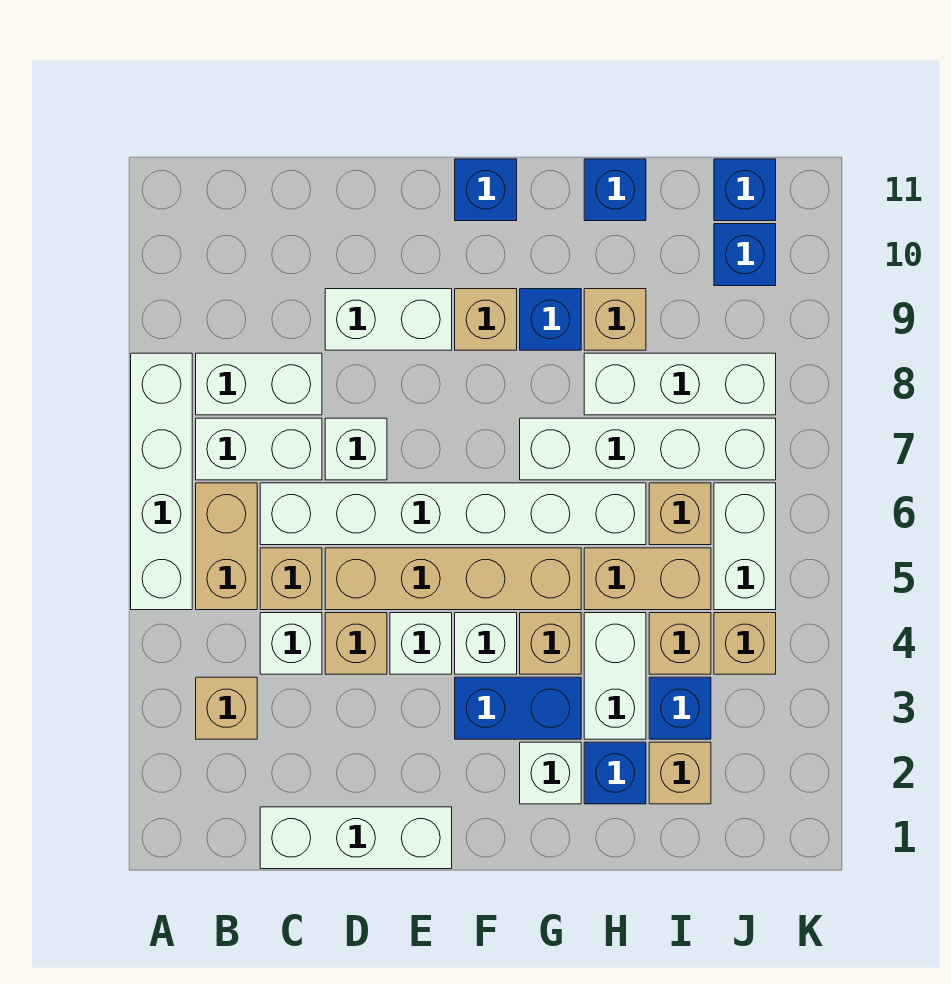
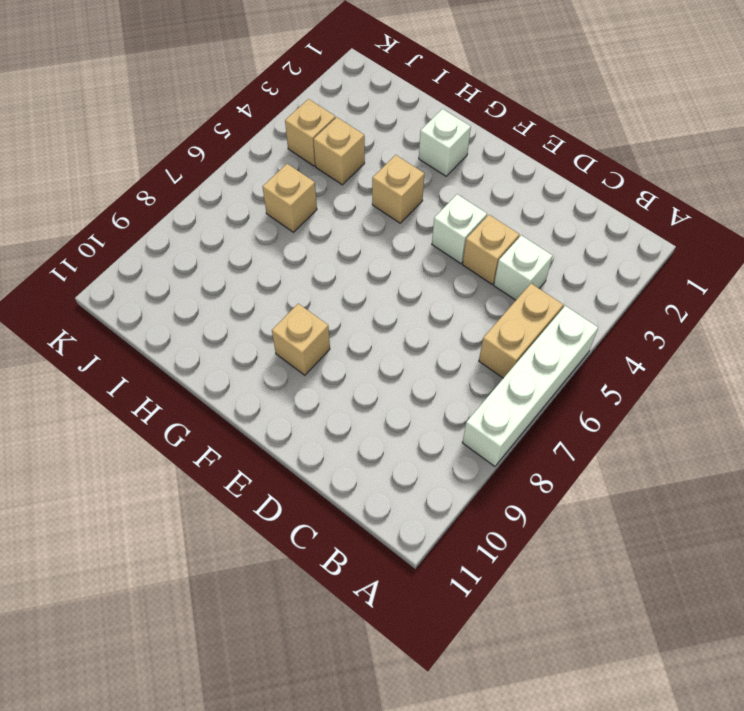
none -> tan 1x1 brick [196,677,257,739]
none -> white 1x2 brick [196,418,322,480]
none -> white 1x2 brick [196,353,322,415]
none -> white 1x3 brick [260,807,452,869]

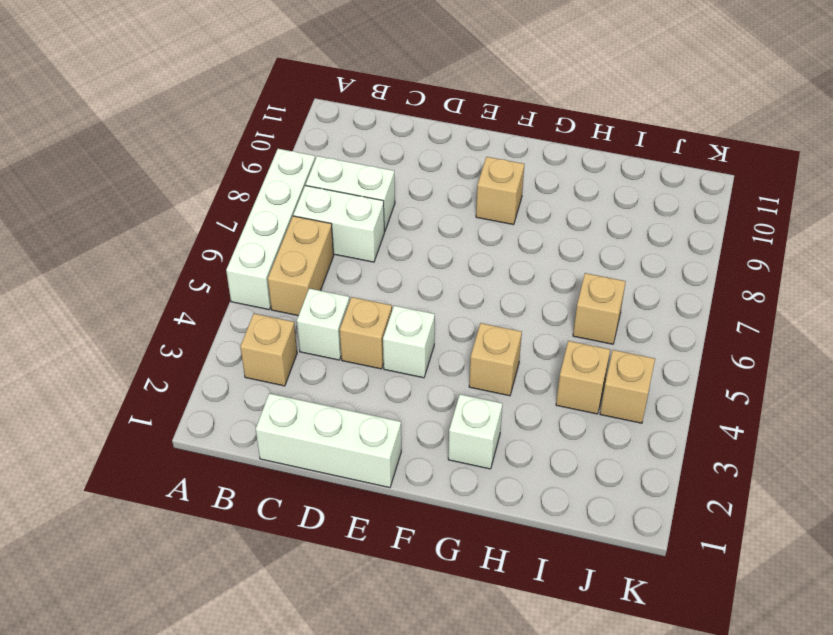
none -> tan 1x1 brick [260,548,322,610]
none -> white 1x6 brick [260,483,646,545]
none -> tan 1x4 brick [325,548,581,610]
none -> white 1x1 brick [325,418,387,480]

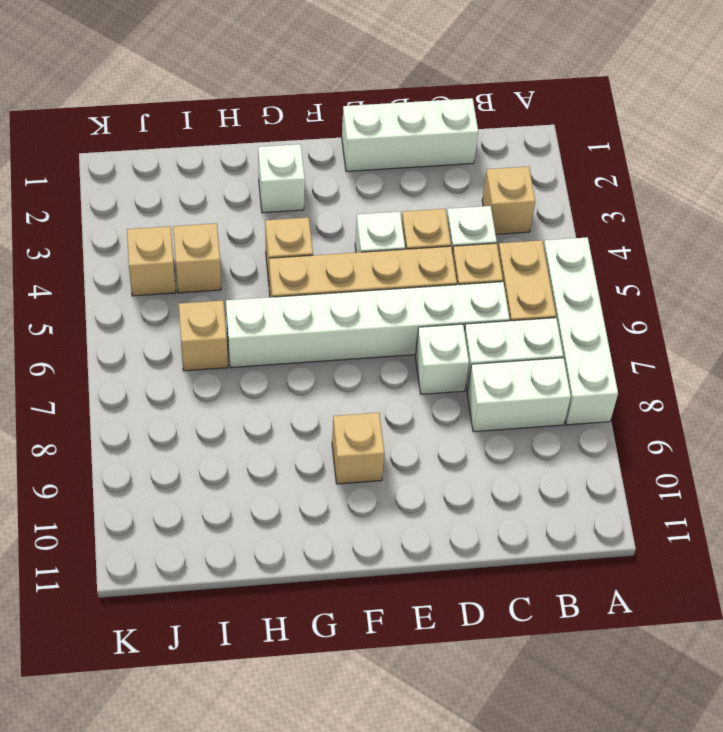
none -> white 1x2 brick [325,289,452,350]
none -> blue 1x2 brick [455,677,581,739]
none -> white 1x1 brick [455,613,517,674]
none -> blue 1x1 brick [455,159,517,221]

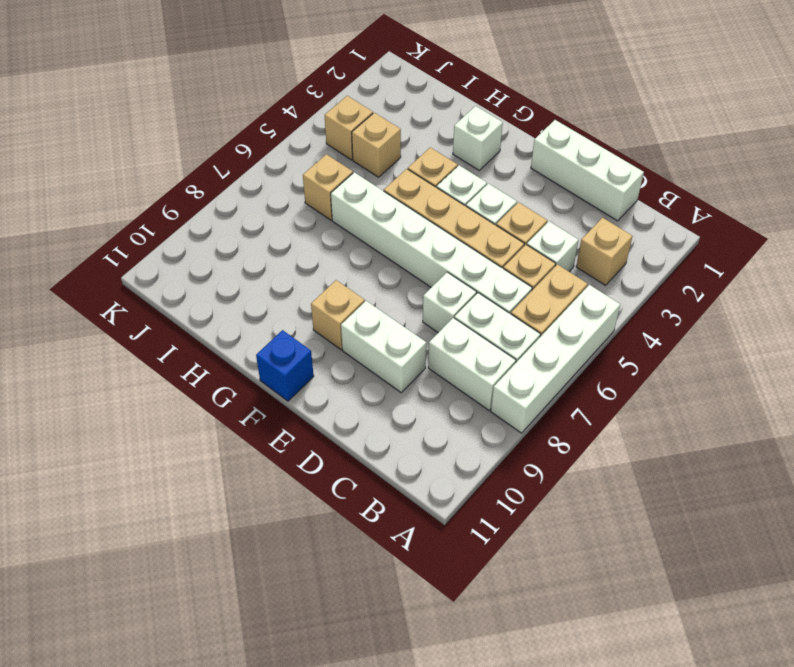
none -> blue 1x2 brick [455,677,581,739]
none -> white 1x4 brick [520,418,776,480]
none -> blue 1x1 brick [520,289,581,350]
none -> blue 1x1 brick [584,742,646,804]

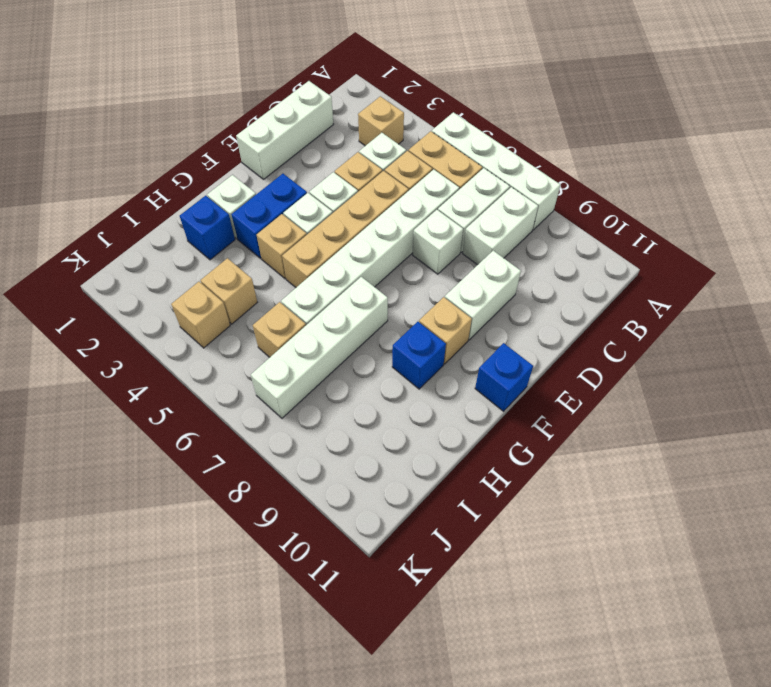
none -> white 1x2 brick [584,613,646,739]
none -> tan 1x2 brick [584,548,711,610]
none -> white 1x3 brick [584,353,776,415]
none -> tan 1x1 brick [584,289,646,350]

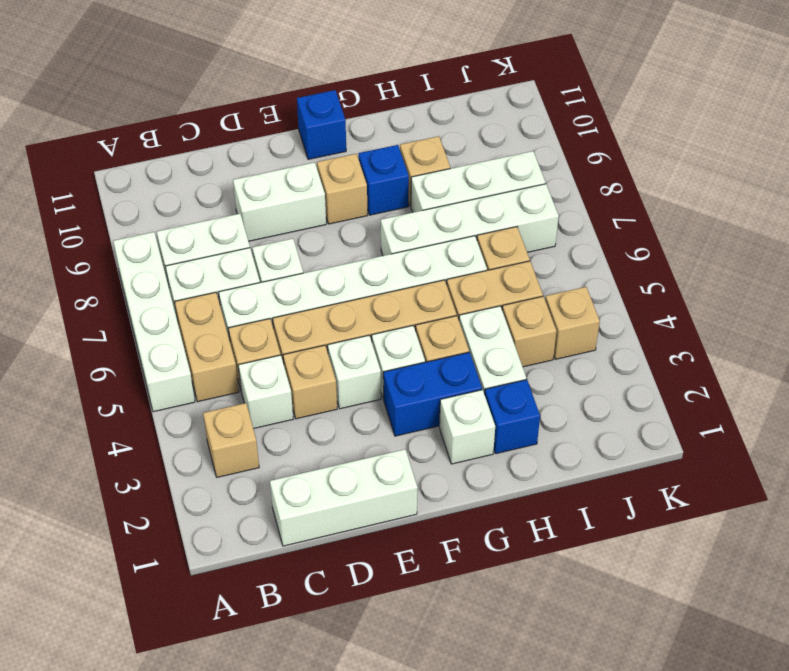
none -> blue 1x1 brick [584,159,646,221]
none -> tan 1x1 brick [649,742,711,804]
none -> blue 1x1 brick [649,677,711,739]
none -> white 1x2 brick [714,483,776,610]

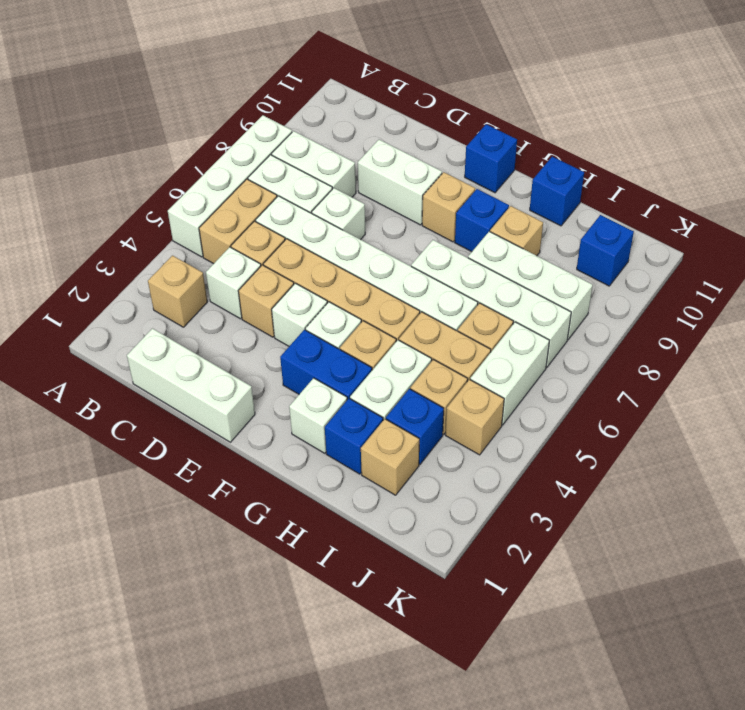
none -> blue 1x1 brick [714,159,776,221]

